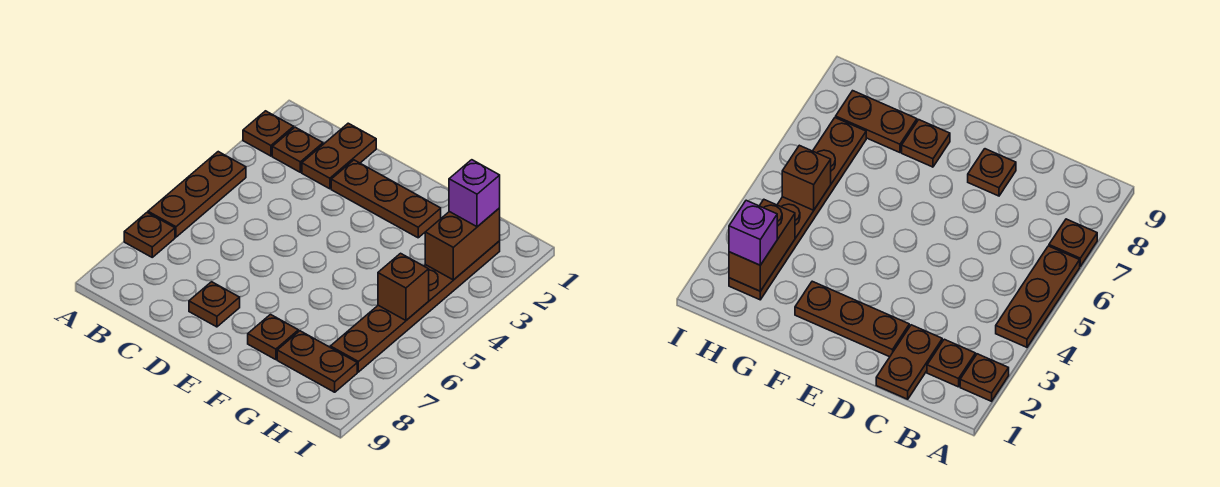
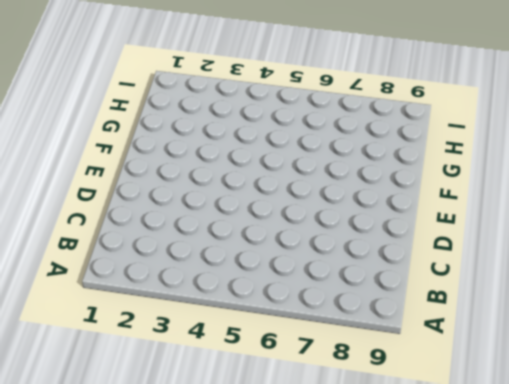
none -> brown 1x1 plate [243,111,294,156]
none -> brown 1x3 plate [148,152,246,237]
none -> brown 1x1 plate [124,213,175,257]

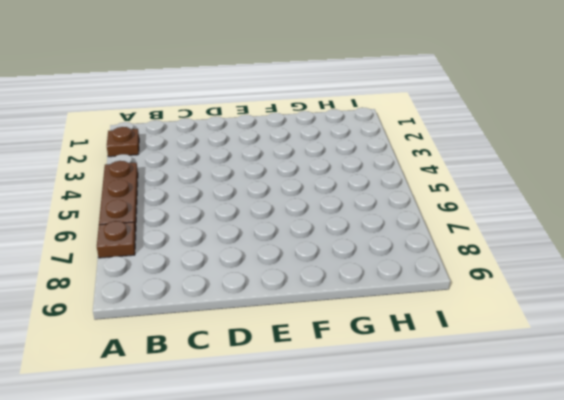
none -> brown 1x1 plate [272,127,323,172]
none -> brown 1x2 plate [302,123,376,189]
none -> brown 1x3 plate [331,160,441,238]

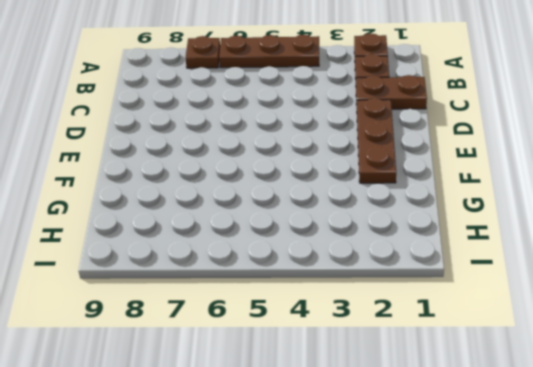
none -> brown 1x1 plate [189,282,240,327]
none -> brown 1x1 plate [248,315,298,360]
none -> brown 1x2 plate [277,331,357,392]

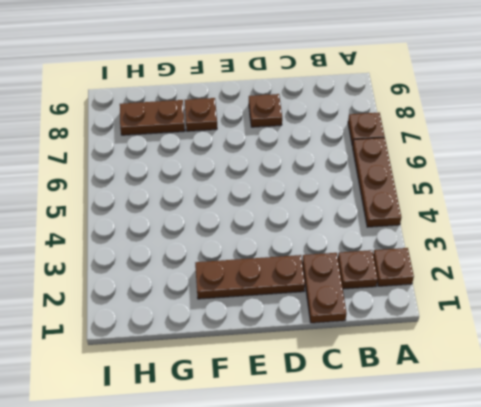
none -> brown 1x6 plate [330,241,500,372]
none -> brown 1x2 brick [425,208,500,280]
none -> brown 1x1 brick [378,253,429,320]

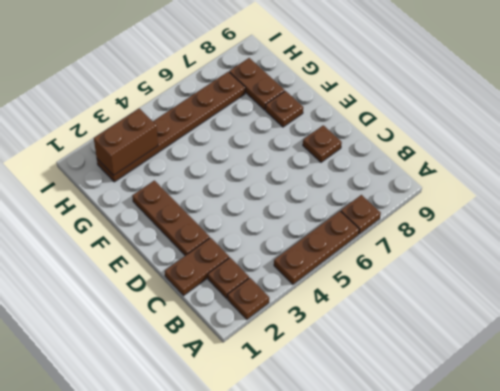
none -> brown 1x1 brick [378,253,429,320]
none -> purple 1x1 brick [449,160,500,227]

